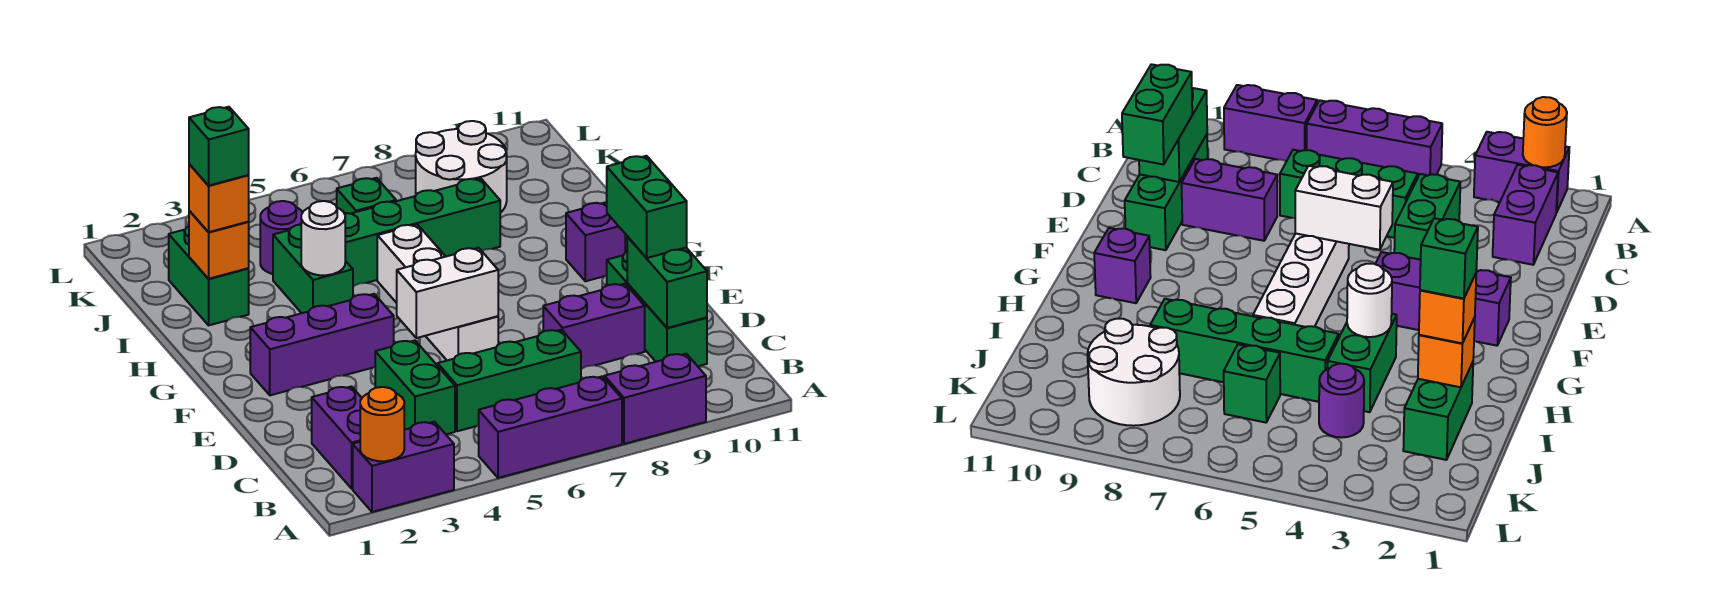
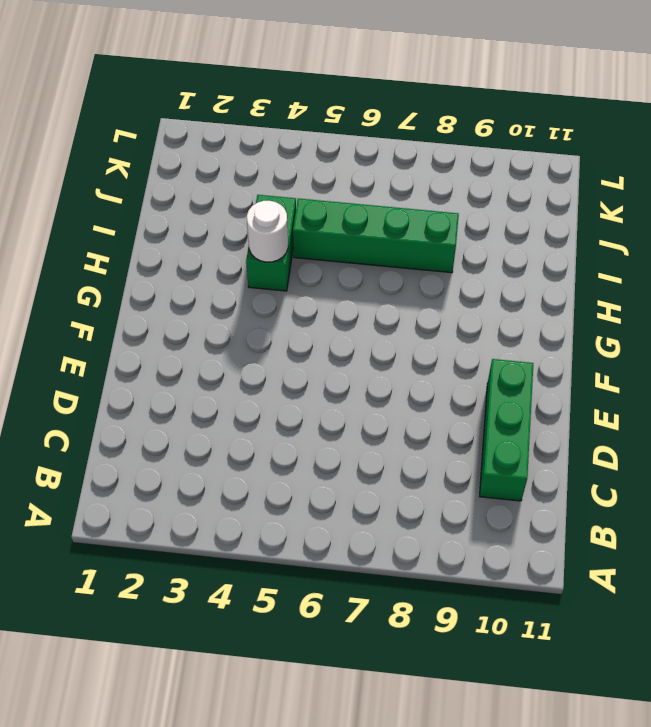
none -> purple 1x2 brick [353,422,454,512]
none -> purple 1x3 brick [479,376,622,478]
none -> purple 1x2 brick [604,354,706,444]

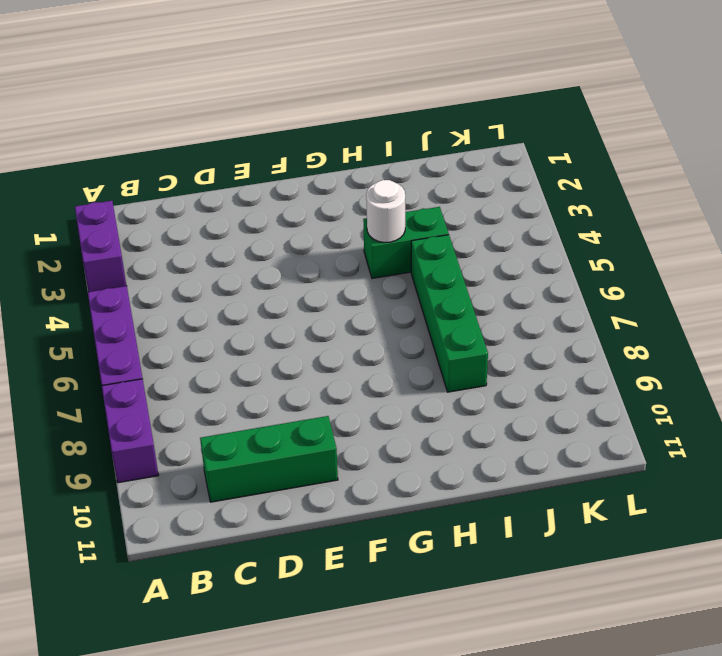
none -> purple 1x2 brick [312,386,362,489]
none -> green 1x2 brick [375,341,455,434]
none -> green 1x3 brick [437,330,581,431]

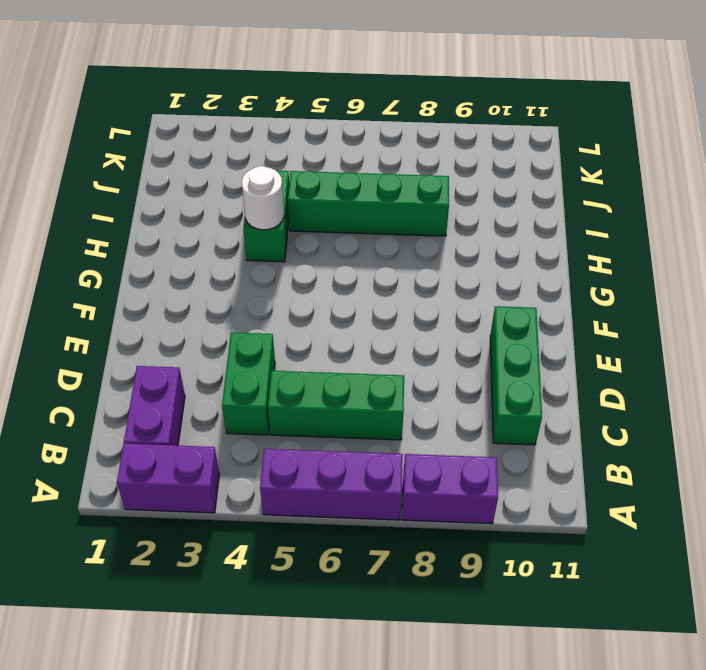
none -> purple 1x2 brick [543,284,645,369]
none -> white 1x4 brick [377,224,498,360]
none -> purple 1x3 brick [250,294,394,395]

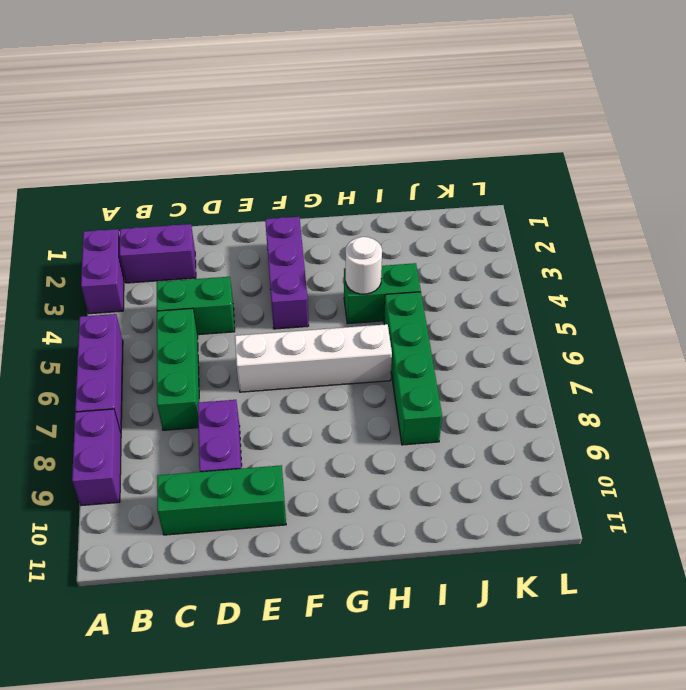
none -> purple 1x1 brick [566,202,625,281]
none -> green 1x2 brick [169,226,249,325]
none -> purple 1x1 round brick [260,201,303,274]

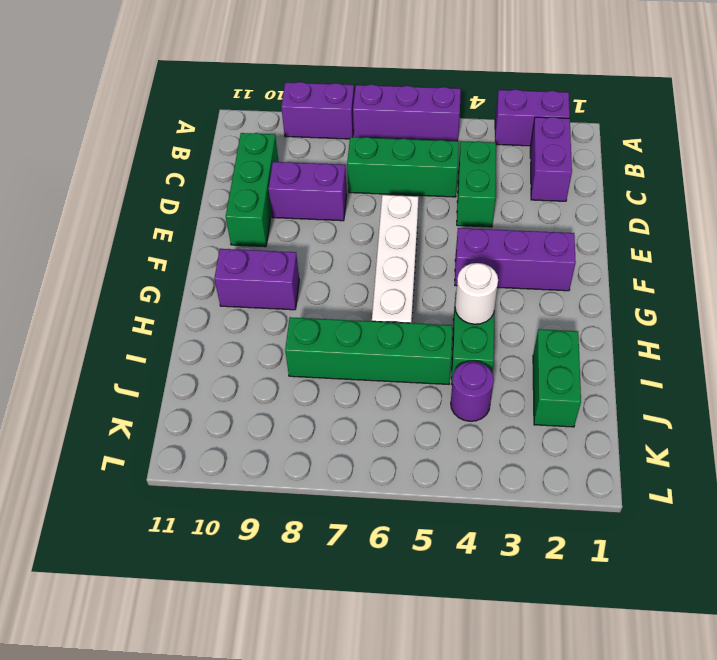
purple 1x2 brick [214,249,299,310] -> purple 1x1 brick [566,202,625,281]
none -> green 1x1 brick [337,178,396,214]
none -> white 2x2 round brick [416,121,507,213]
none -> orange 1x1 round brick [360,387,404,461]

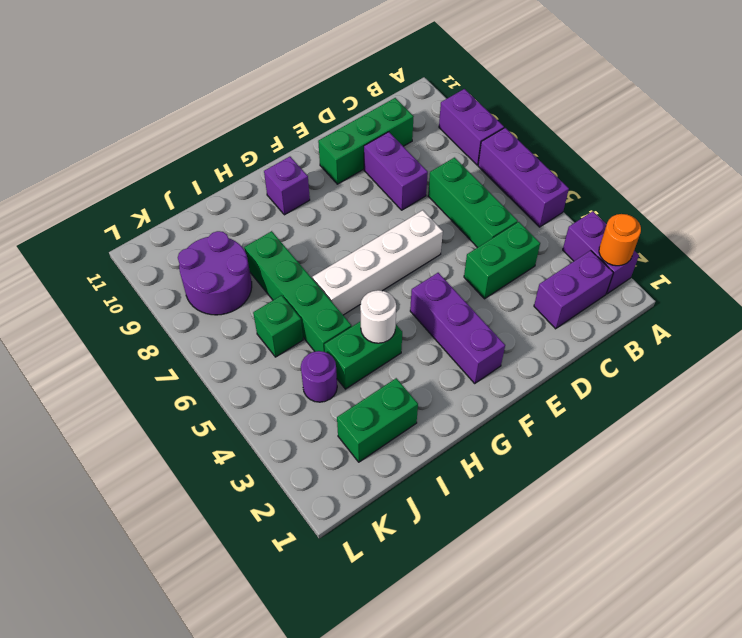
purple 2x2 round brick [178,231,252,315] -> white 2x2 round brick [416,121,507,213]
none -> green 1x2 brick [627,237,707,328]
none -> white 1x2 brick [397,248,498,338]
none -> orange 1x1 brick [189,211,249,279]

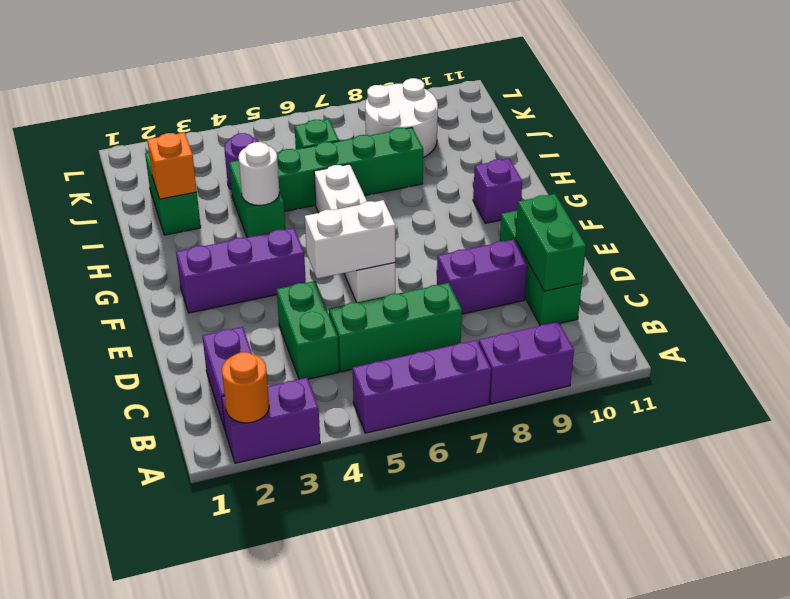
none -> green 1x2 brick [607,156,687,258]
none -> orange 1x1 brick [189,164,249,232]
none -> green 1x1 brick [189,107,249,186]

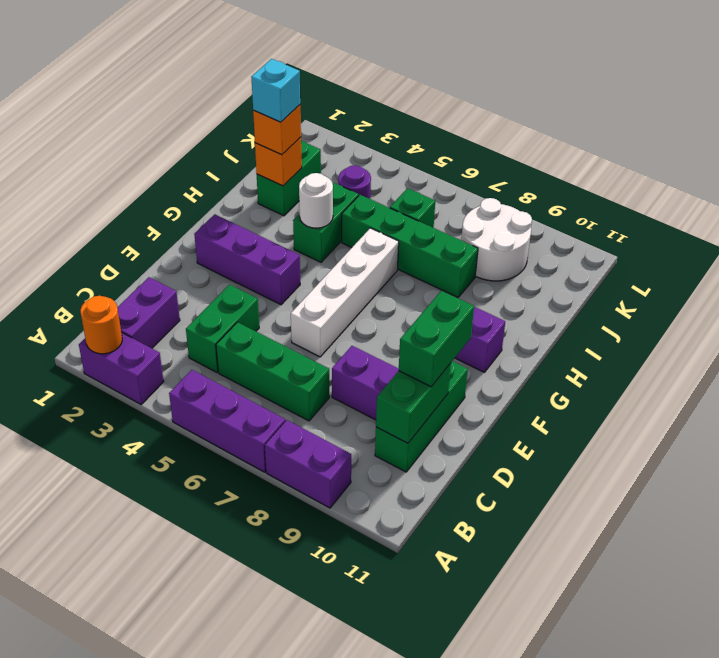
cyan 1x1 brick [251,59,300,122] -> green 1x1 brick [189,107,249,186]
none -> white 1x2 brick [397,248,498,338]

